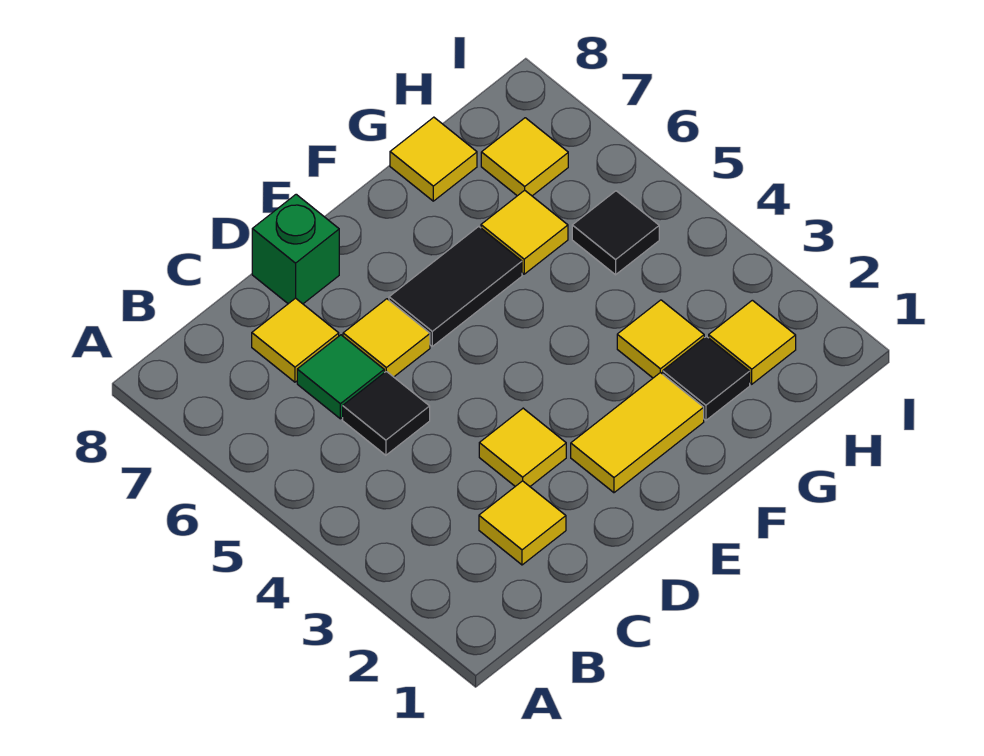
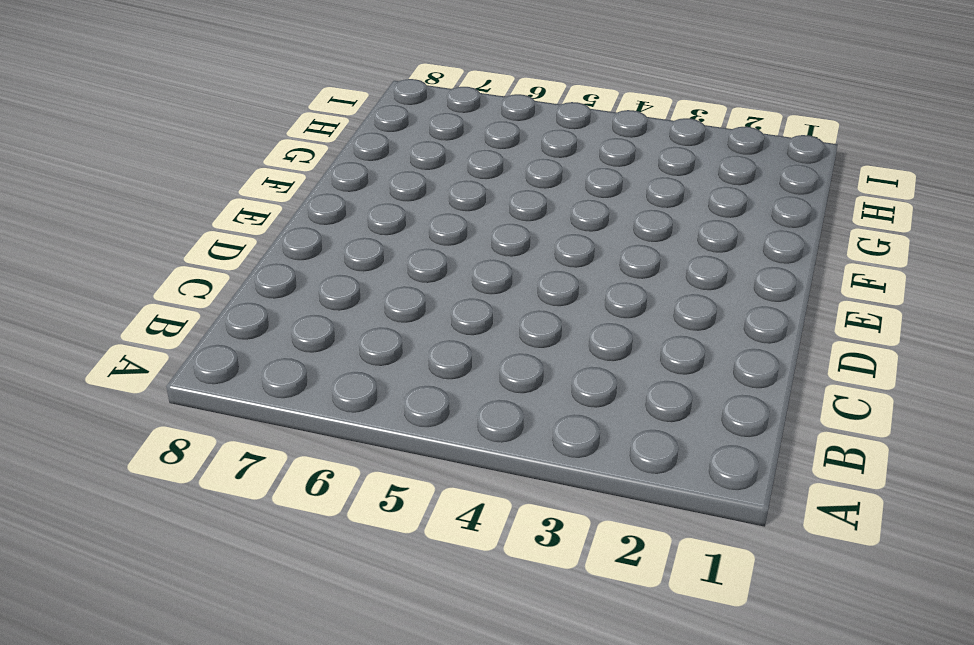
none -> yellow 1x1 tile [479,481,566,565]
none -> black 1x1 tile [343,371,430,455]
none -> green 1x1 tile [297,335,384,419]

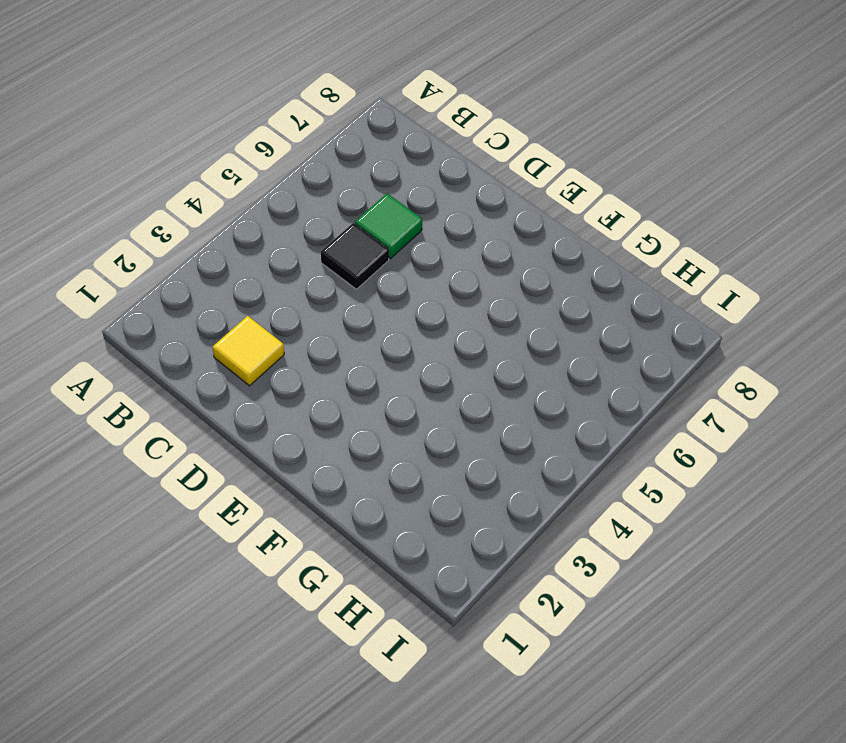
none -> yellow 1x1 tile [252,298,339,382]
none -> yellow 1x1 tile [479,408,566,486]
none -> yellow 1x1 tile [343,299,430,377]

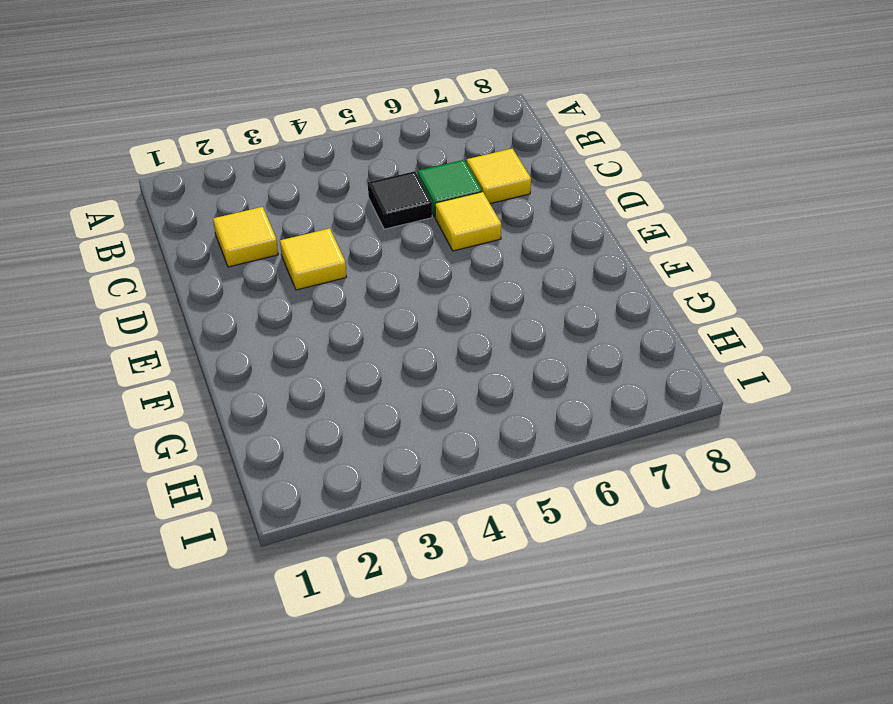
none -> green 1x1 brick [252,194,339,304]
none -> yellow 1x2 tile [571,372,704,493]
none -> black 1x2 tile [389,226,522,346]

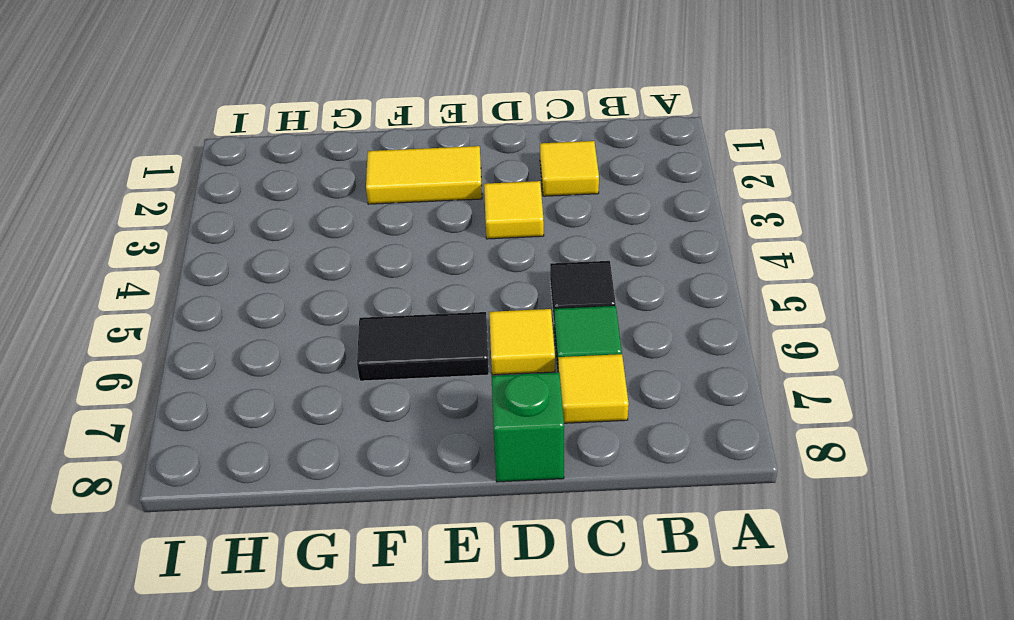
none -> black 1x1 tile [663,336,750,420]
none -> yellow 1x1 tile [617,300,704,378]
none -> yellow 1x1 tile [481,190,568,274]

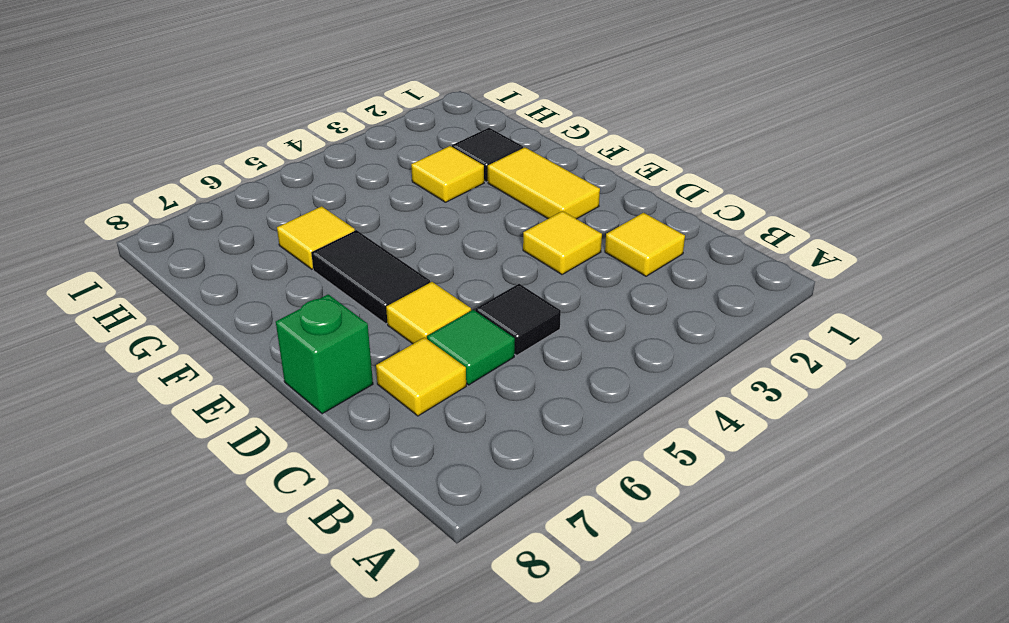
none -> yellow 1x1 tile [390,117,477,201]
none -> yellow 1x1 tile [709,300,796,384]
none -> black 1x1 tile [572,191,659,275]

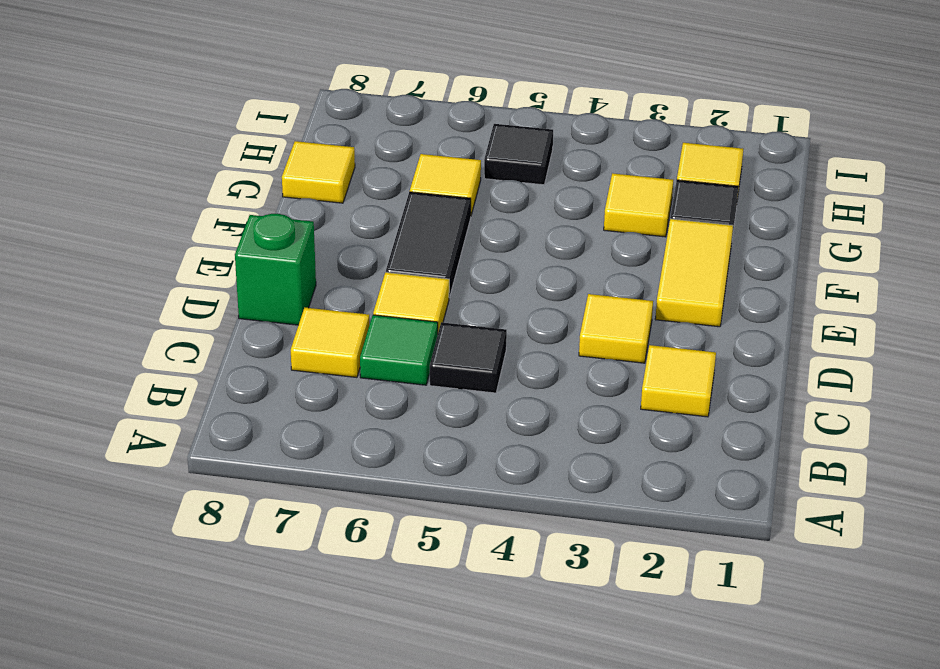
none -> yellow 1x1 tile [481,118,568,196]

